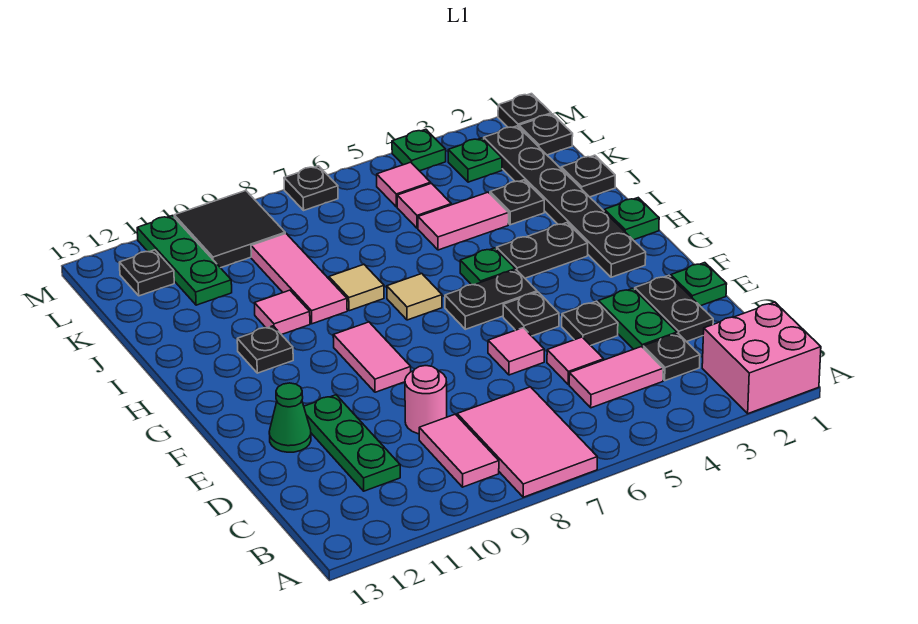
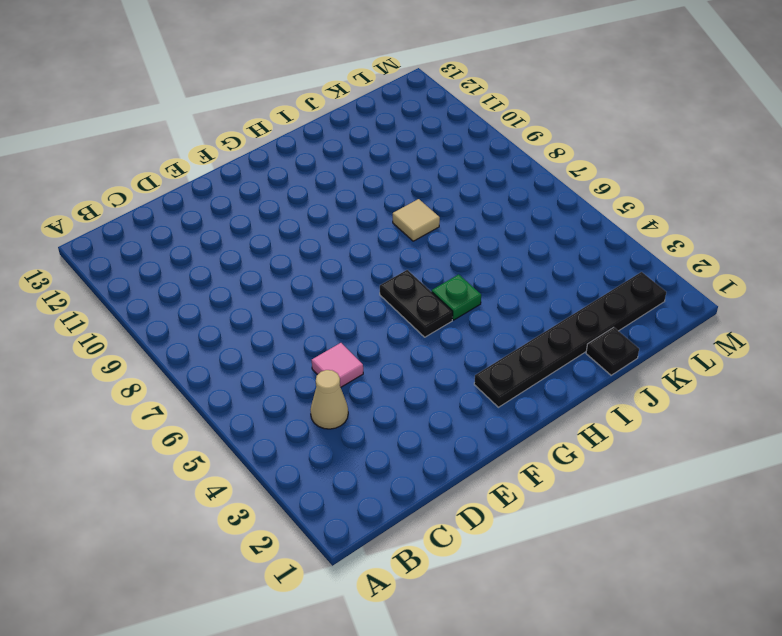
tan 1x1 cone [311,370,348,429] -> pink 1x2 tile [569,347,663,408]
none -> pink 2x2 brick [702,302,821,414]
none -> pink 2x3 tile [457,387,597,497]
none -> pink 1x2 tile [419,414,499,487]
none -> black 1x1 plate [643,333,700,381]

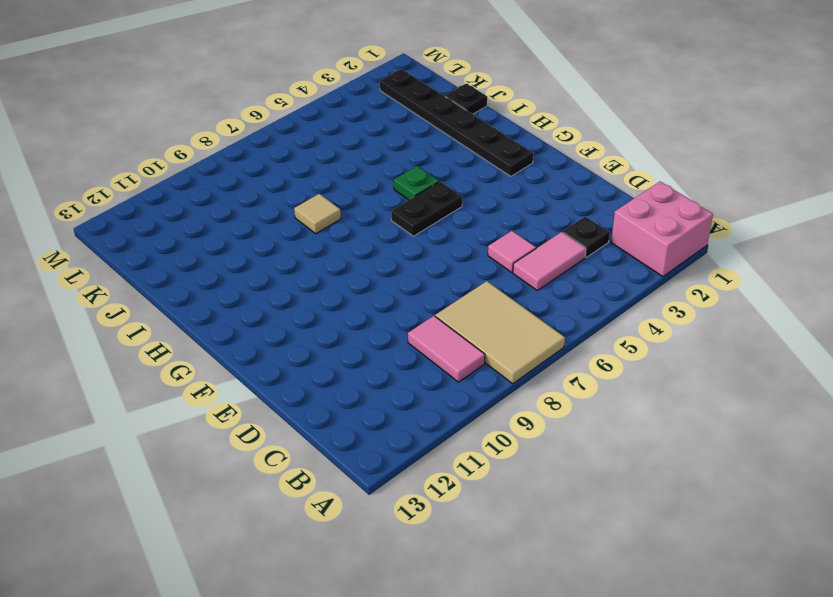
tan 2x3 tile [435,281,565,384] -> pink 2x3 tile [457,387,597,497]
none -> green 1x3 plate [304,395,400,491]
none -> black 1x2 plate [635,275,713,342]
none -> green 1x2 plate [598,288,677,349]
none -> pink 1x1 round brick [405,366,447,434]

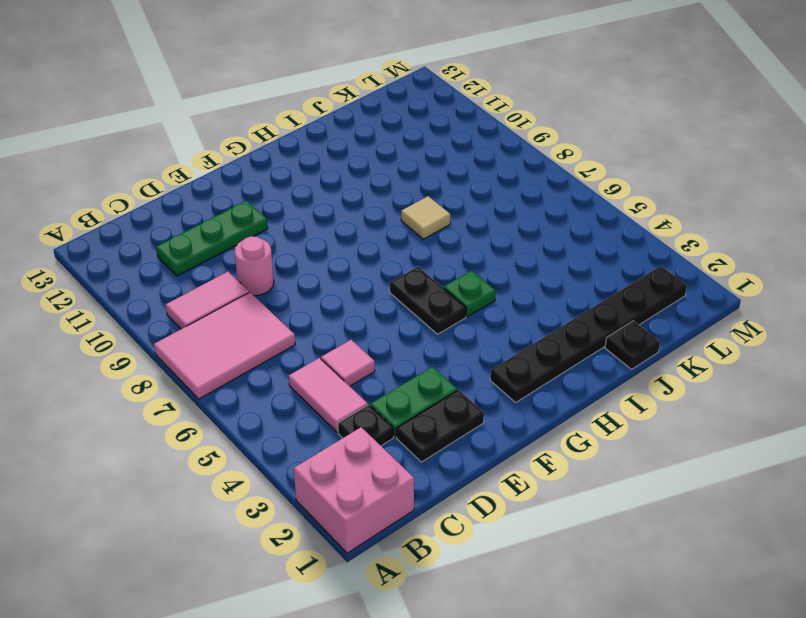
none -> green 1x1 plate [671,263,727,306]
none -> black 1x1 plate [562,301,618,345]
none -> pink 1x1 tile [488,328,544,375]
none -> green 1x1 cone [269,383,311,452]

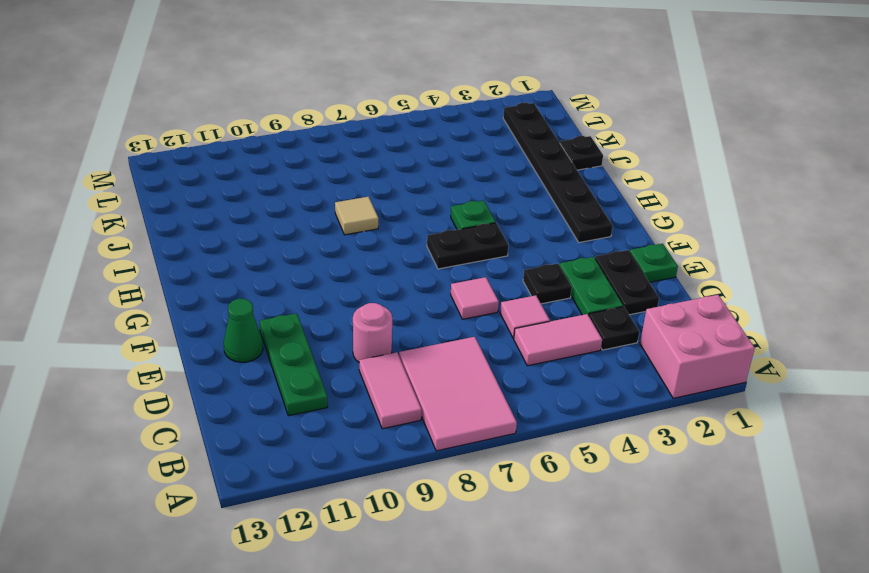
none -> black 1x1 plate [503,292,559,336]
none -> pink 1x2 tile [333,322,411,392]
none -> green 1x1 plate [604,198,659,240]
none -> black 1x2 plate [496,223,588,278]

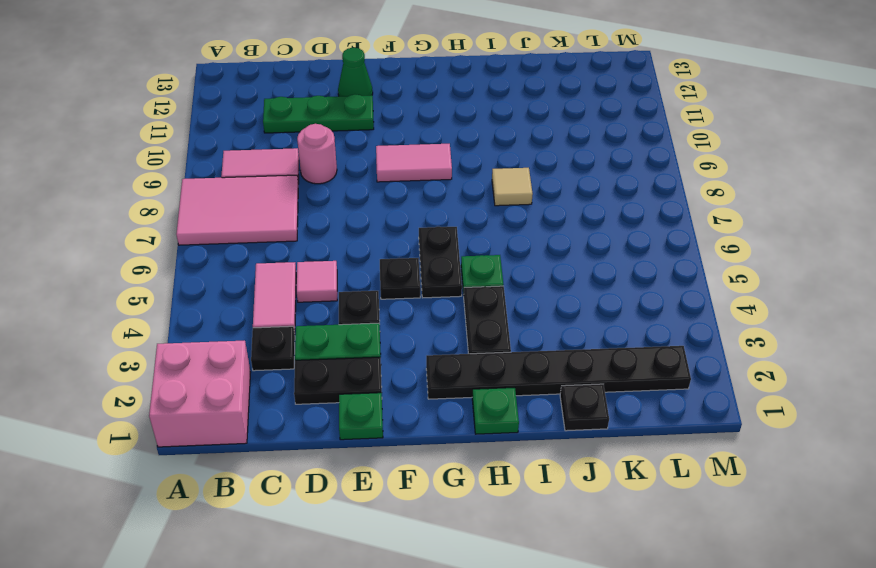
none -> pink 1x1 tile [488,328,544,375]
none -> tan 1x1 tile [387,274,442,320]
none -> black 1x1 plate [237,326,293,373]
none -> pink 1x3 tile [251,233,347,324]

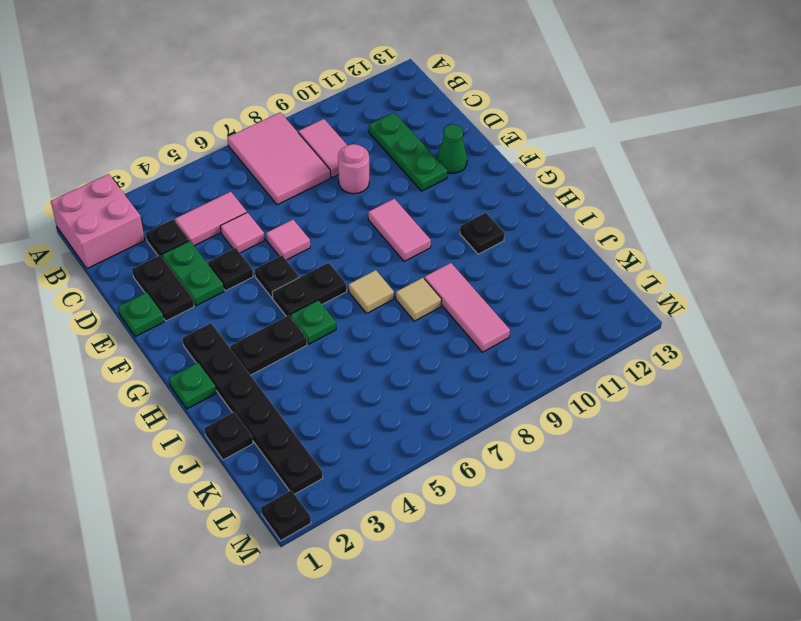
none -> pink 1x1 tile [255,290,310,335]
none -> black 1x1 plate [490,180,544,225]
none -> pink 1x2 tile [418,192,509,250]
none -> pink 1x1 tile [397,183,451,228]

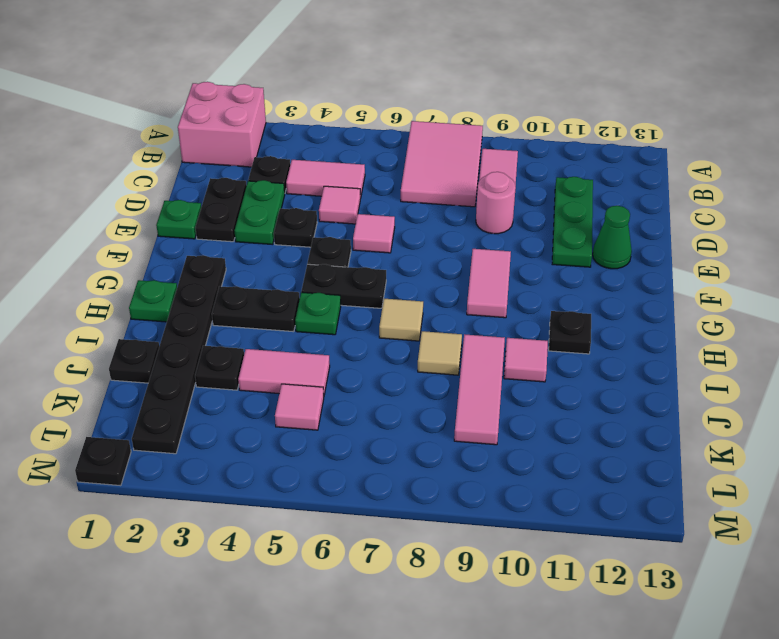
none -> green 1x3 plate [137,216,232,305]
none -> black 1x1 plate [519,114,573,155]
none -> green 1x1 plate [448,138,502,182]
none -> pink 1x1 tile [377,162,431,207]

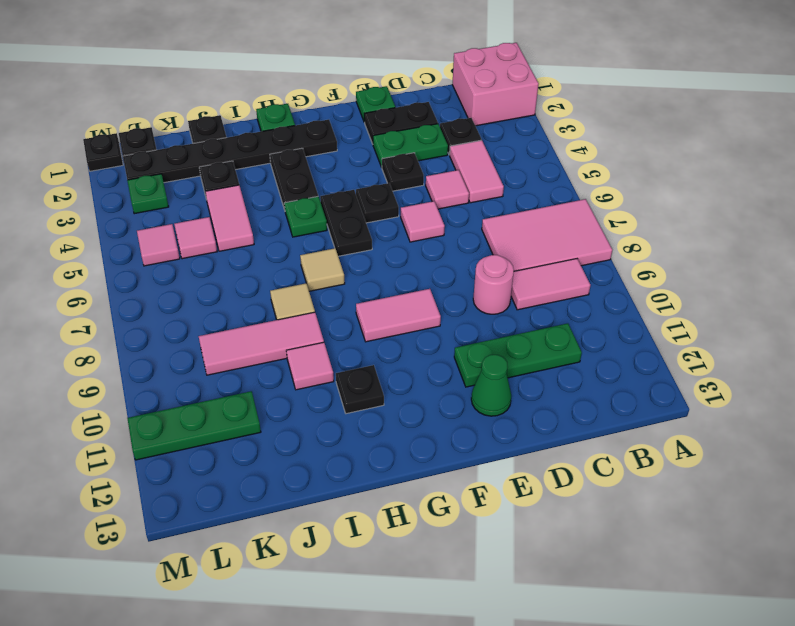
none -> black 2x2 tile [174,191,285,268]
none -> black 1x1 plate [119,250,174,296]
none -> green 1x1 plate [392,129,446,171]
none -> black 1x1 plate [284,166,338,210]

